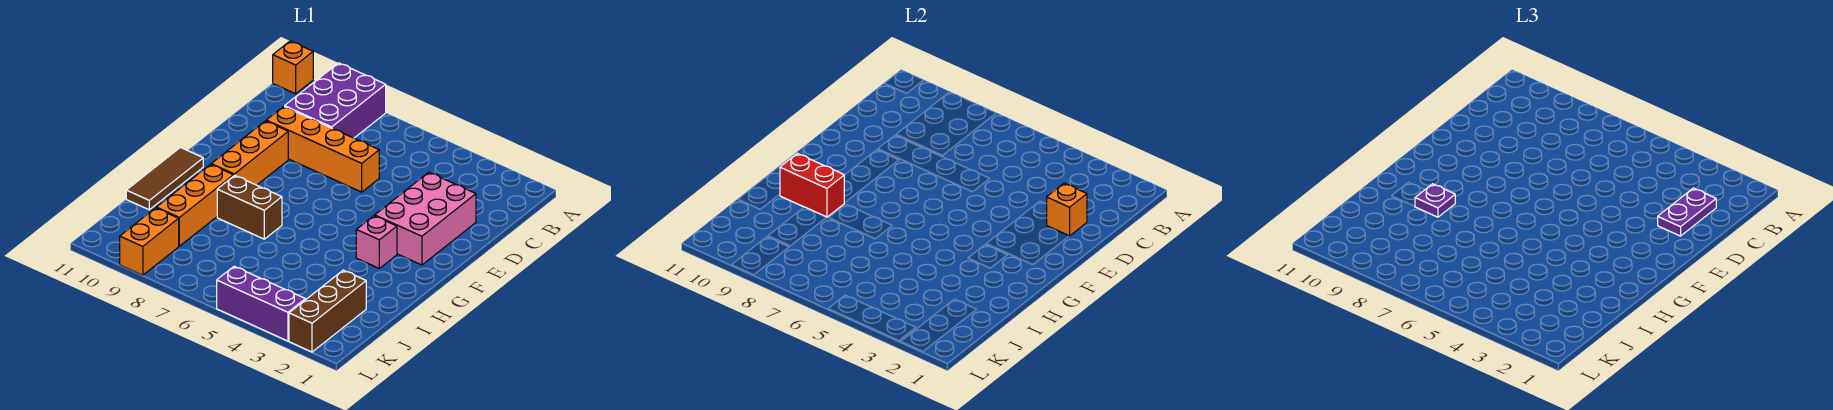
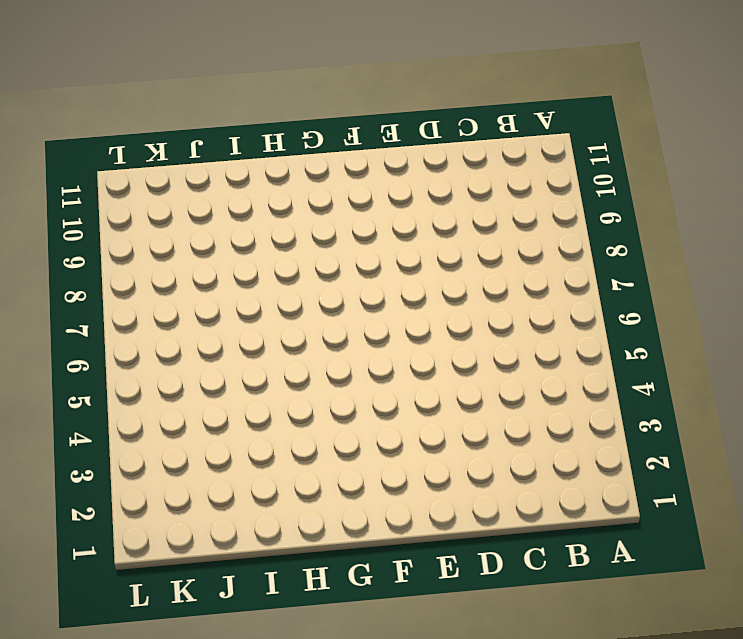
none -> purple 2x3 brick [285,63,386,138]
none -> orange 1x1 brick [273,41,313,94]
none -> pink 2x3 brick [375,172,476,265]

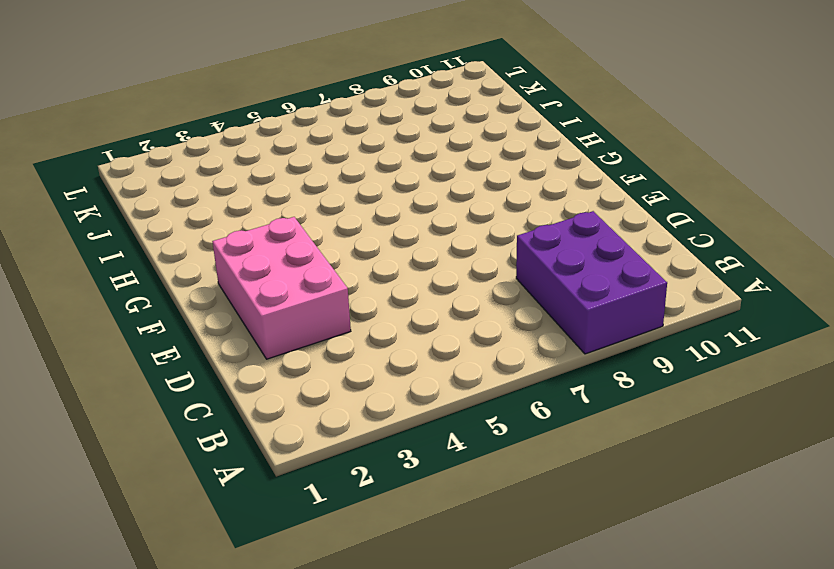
none -> orange 1x1 brick [273,41,313,94]
none -> orange 1x4 brick [266,106,379,192]
none -> orange 1x3 brick [211,121,288,185]

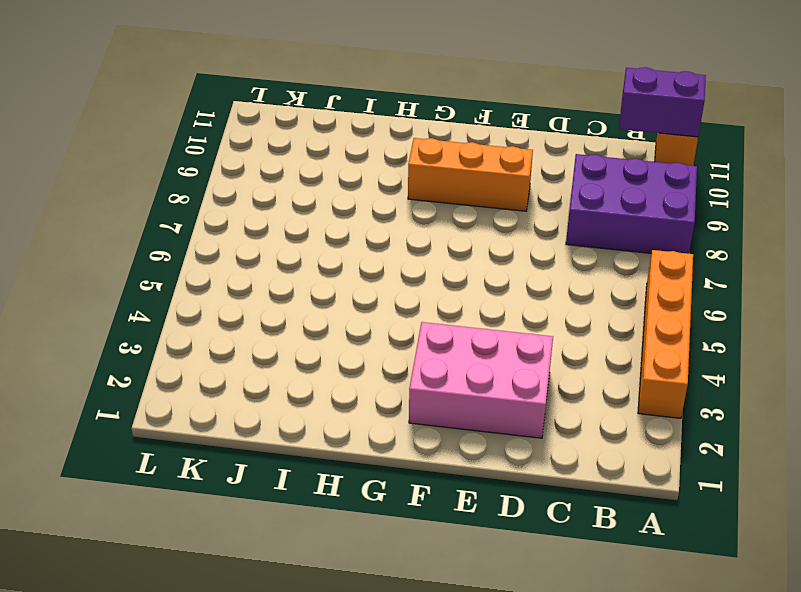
orange 1x4 brick [638,250,693,418] -> orange 1x4 brick moved to [266,106,379,192]
purple 1x2 brick [619,67,706,137] -> none
none -> pink 1x1 brick [356,216,397,268]
none -> brown 1x3 tile [126,147,203,210]
none -> brown 1x2 brick [217,175,282,239]

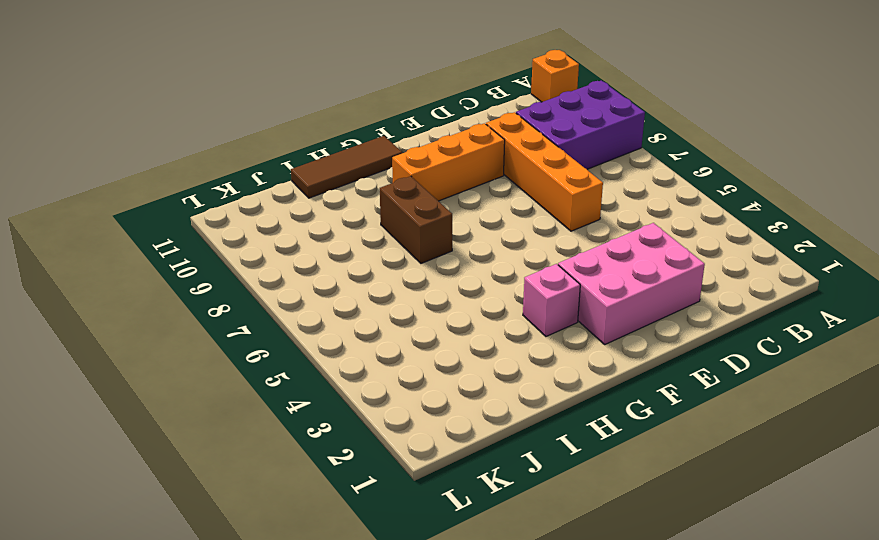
none -> orange 1x3 brick [156,165,233,246]
none -> brown 1x3 brick [289,270,366,352]
none -> orange 1x2 brick [120,208,179,275]

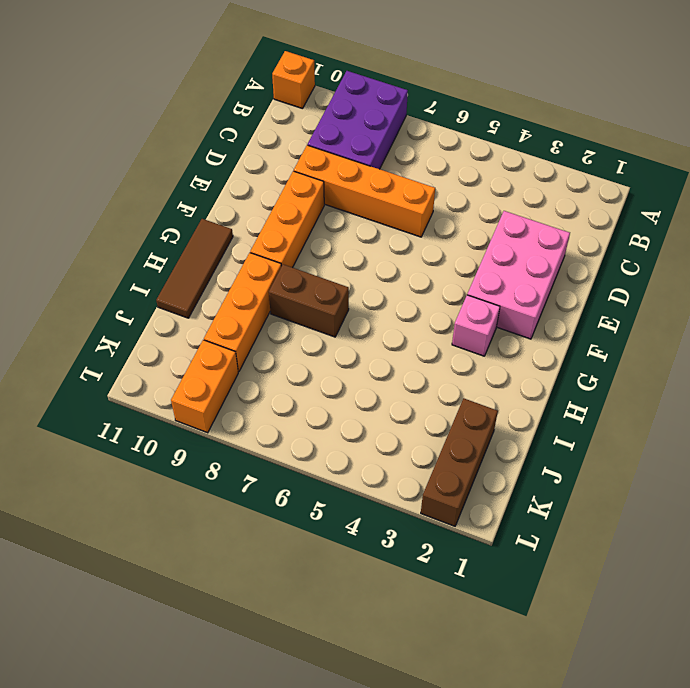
none -> purple 1x3 brick [217,266,305,341]
none -> orange 1x1 brick [1047,183,1087,236]
none -> red 1x2 brick [780,153,844,217]

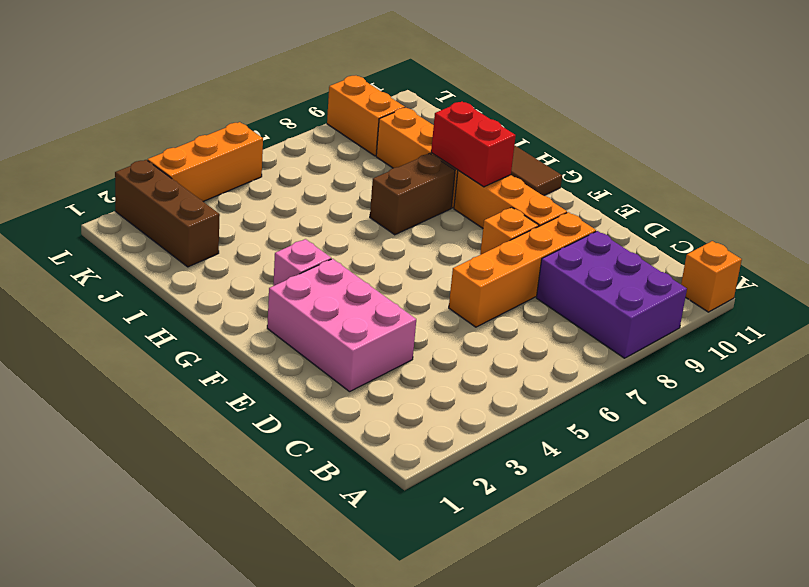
orange 1x1 brick [480,207,539,255] -> orange 1x1 brick moved to [1047,183,1087,236]
red 1x2 brick [431,102,516,187] -> red 1x2 brick turned to [780,153,844,217]
orange 1x3 brick [148,122,263,201] -> purple 1x3 brick [217,266,305,341]
none -> purple 1x2 plate [1658,188,1716,236]
none -> purple 1x1 plate [1415,184,1455,217]

